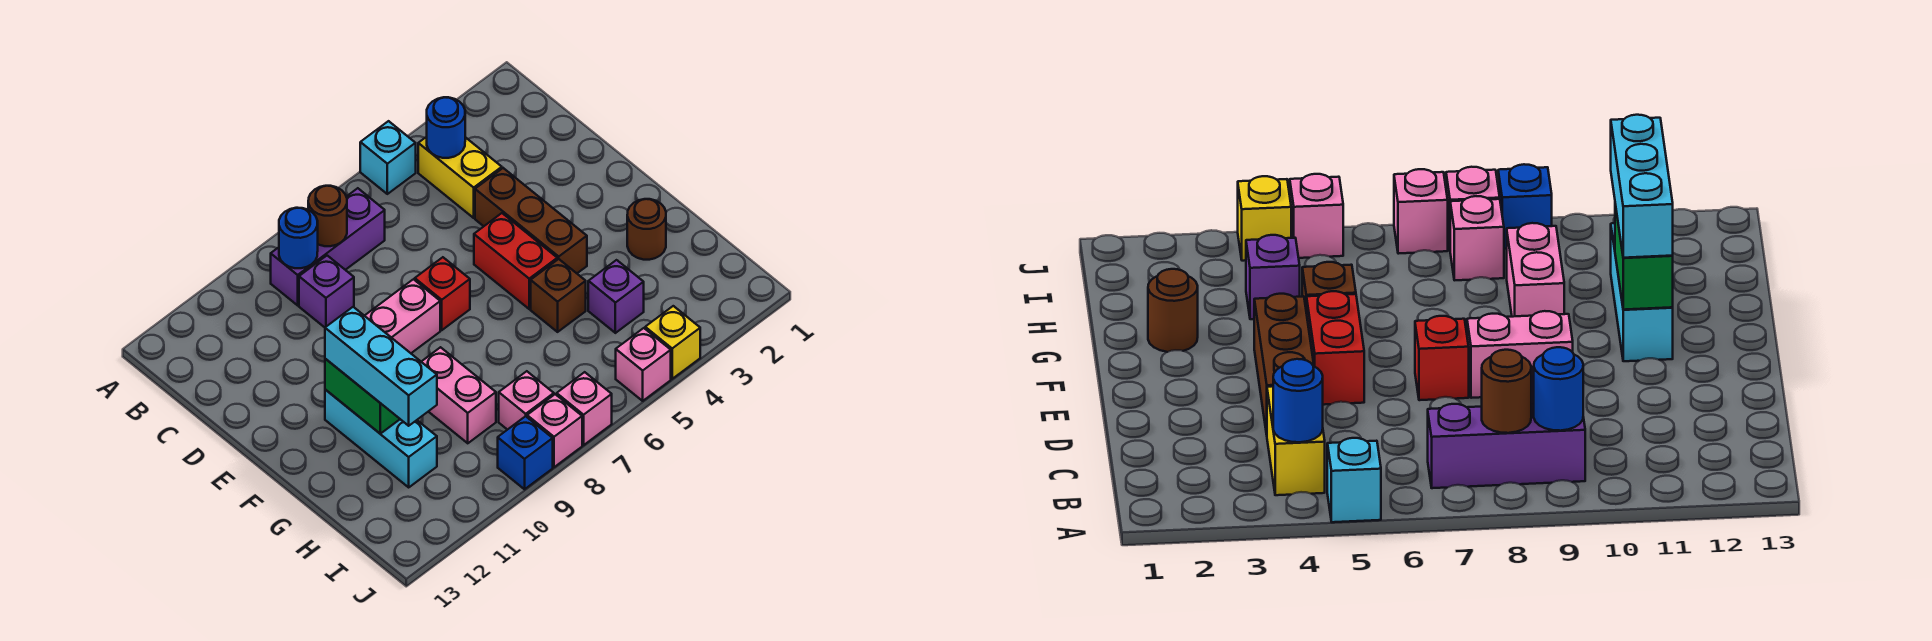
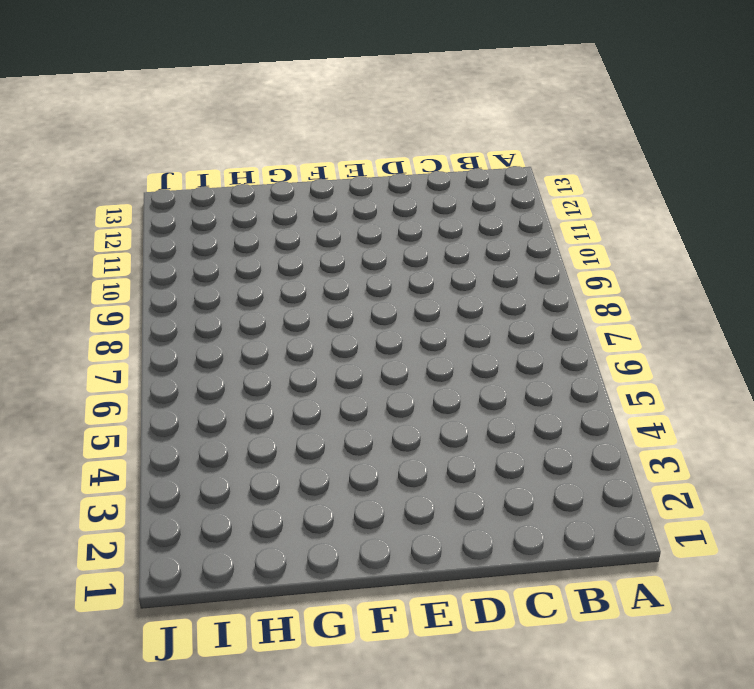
none -> cyan 1x1 brick [360,121,416,194]
none -> yellow 1x2 brick [418,137,502,218]
none -> purple 1x3 brick [271,188,385,305]

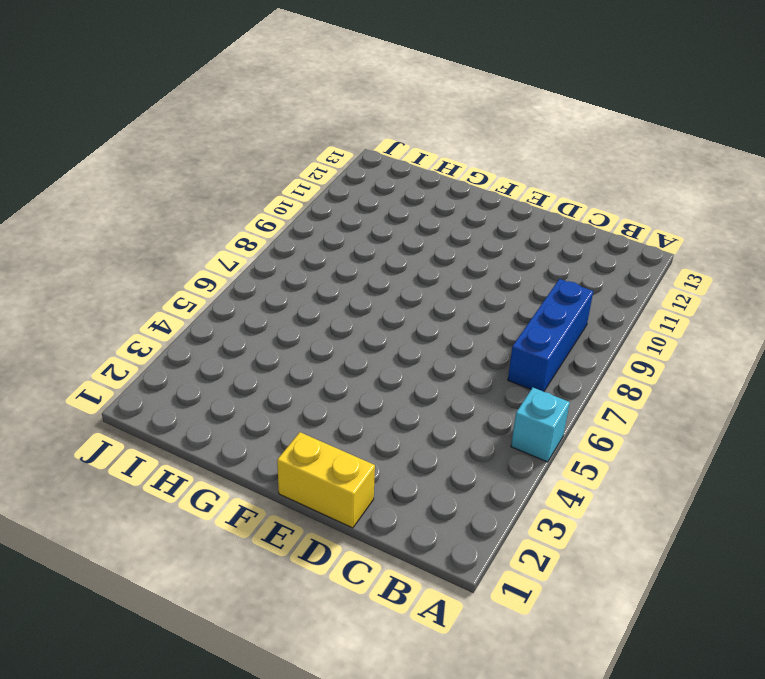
blue 1x3 brick [508,279,593,392] -> purple 1x3 brick [271,188,385,305]
yellow 1x2 brick [277,432,375,528] -> yellow 1x2 brick moved to [418,137,502,218]
none -> purple 1x1 brick [299,256,354,327]
none -> brown 1x3 brick [475,168,587,273]
none -> red 1x2 brick [474,213,557,309]

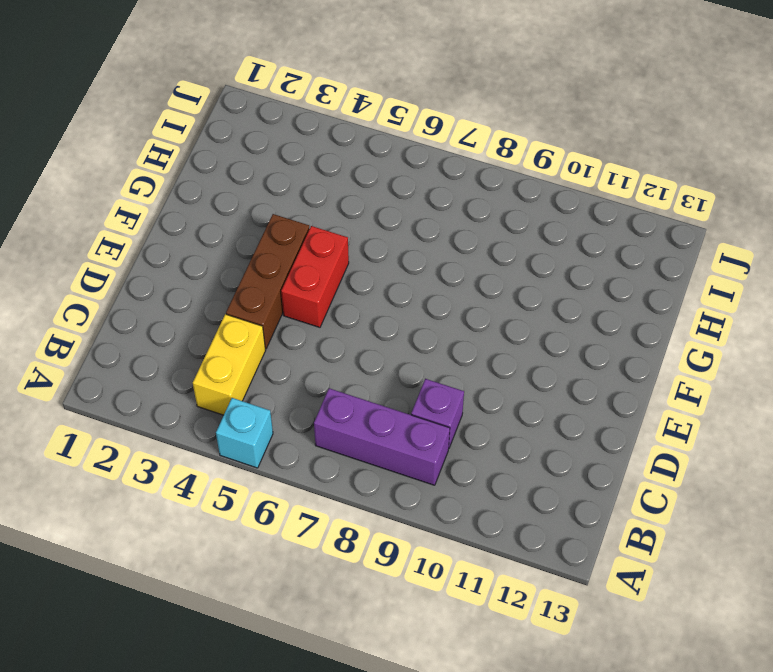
none -> red 1x1 brick [415,257,470,330]
none -> pink 1x2 brick [365,279,440,353]
none -> cyan 1x3 brick [325,390,437,487]

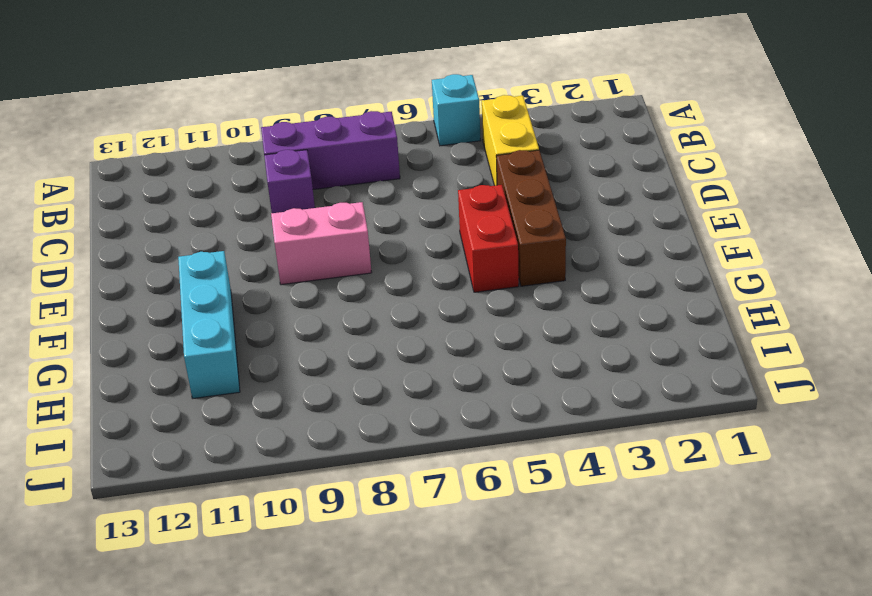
none -> red 1x1 brick [415,257,470,330]
none -> brown 1x1 round brick [627,199,666,260]
none -> brown 1x1 brick [531,259,586,332]

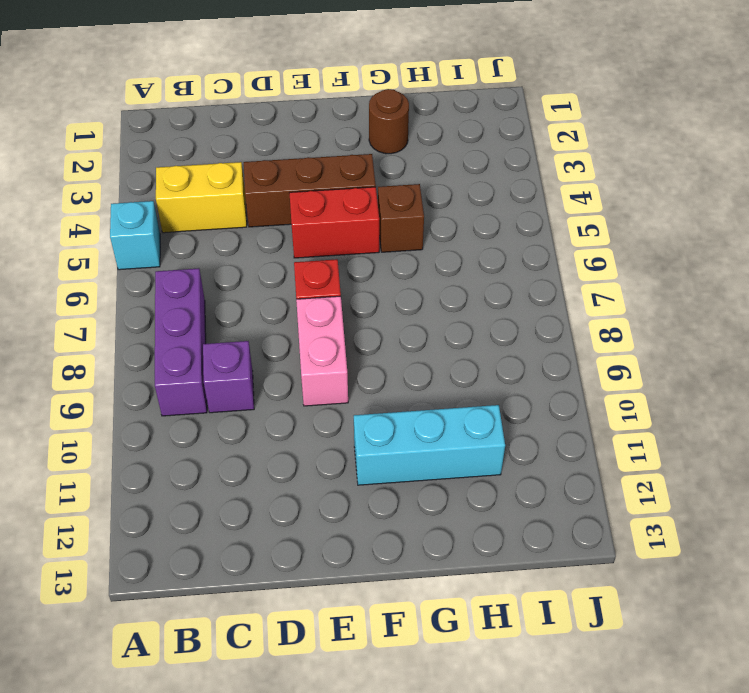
none -> pink 1x2 brick [421,347,496,443]
none -> purple 1x1 brick [588,260,644,333]
none -> pink 1x1 brick [499,371,554,430]

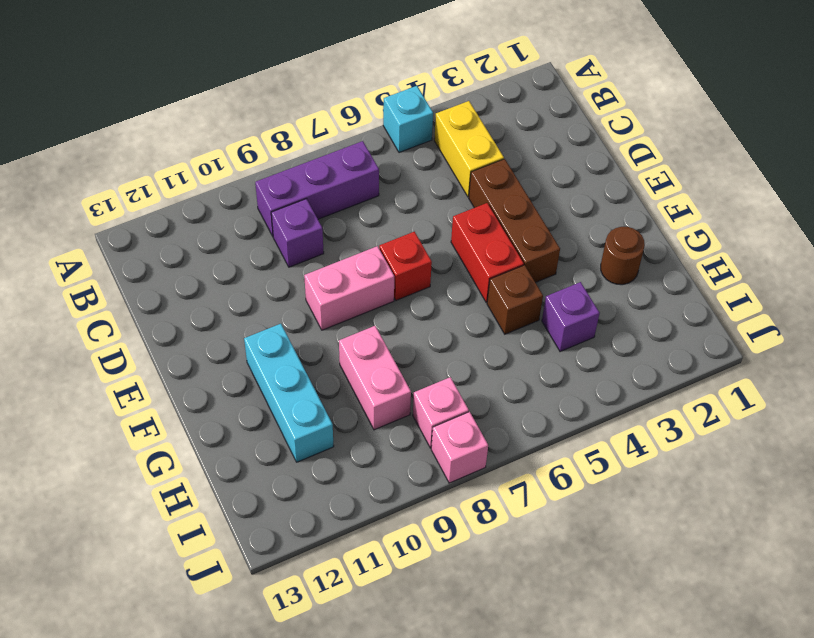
none -> yellow 1x1 brick [645,306,700,379]
none -> pink 1x1 brick [616,328,671,401]
none -> pink 1x1 brick [557,372,612,445]

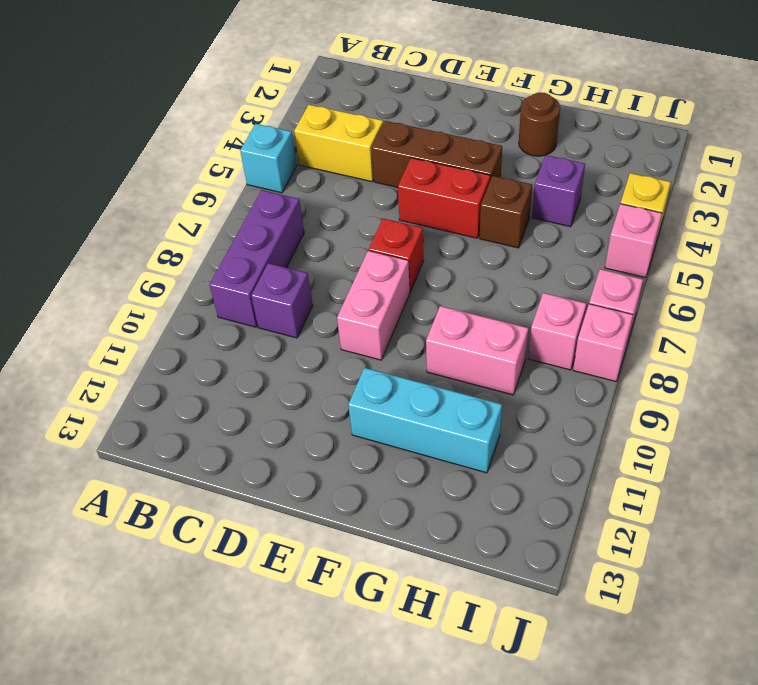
none -> blue 1x1 brick [498,416,553,489]
none -> blue 1x1 round brick [427,97,465,158]
none -> brown 1x1 round brick [308,186,347,246]

